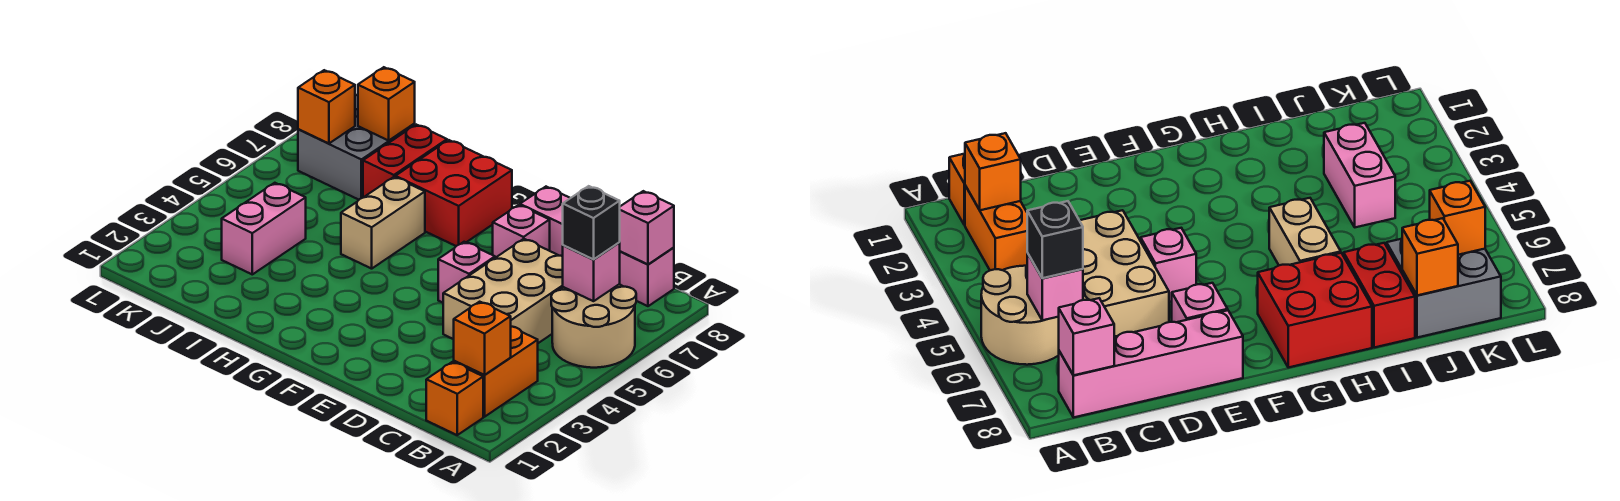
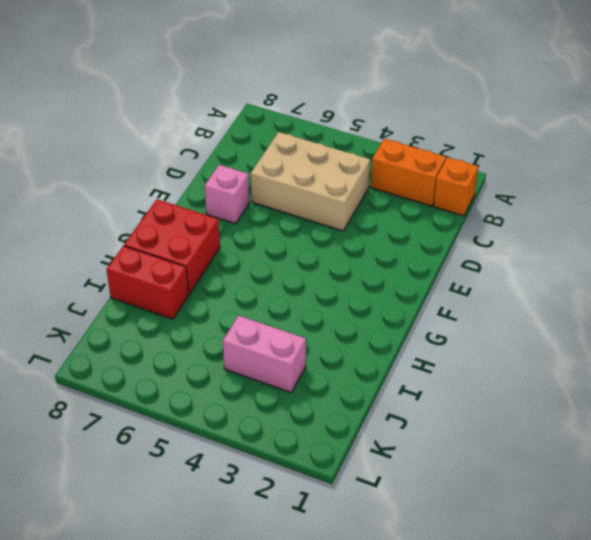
none -> tan 2x2 round brick [551,284,636,368]
none -> pink 1x4 brick [520,187,674,306]
none -> pink 1x1 brick [438,242,495,303]

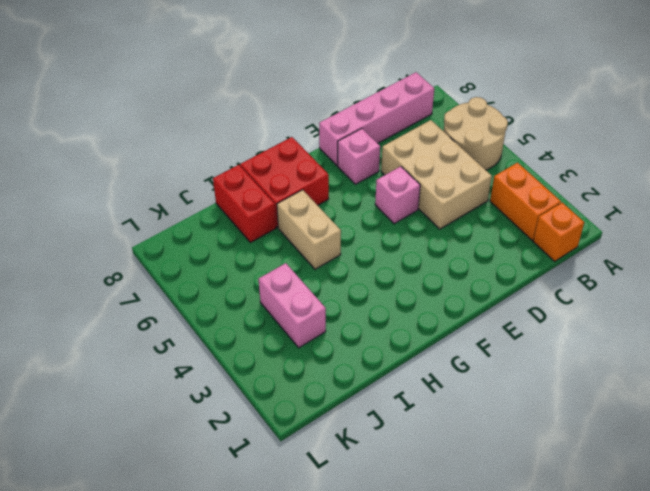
none -> grey 2x2 brick [298,95,415,200]
none -> orange 1x1 brick [454,302,511,375]
none -> pink 1x1 brick [563,243,620,301]

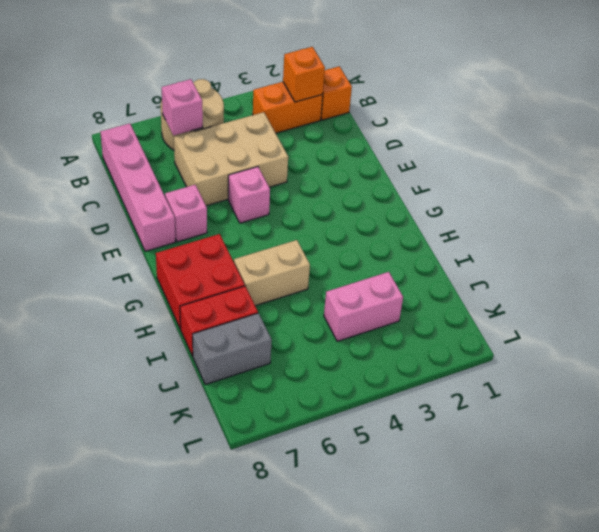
grey 1x2 brick [193,313,272,385] -> grey 2x2 brick [298,95,415,200]
none -> pink 1x1 brick [619,191,674,264]
none -> orange 1x1 brick [358,67,415,141]
none -> orange 1x1 brick [298,70,355,143]

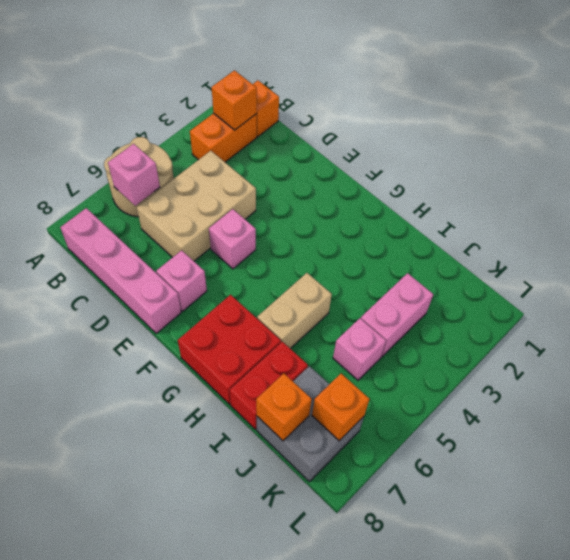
pink 1x1 brick [333,318,386,380] -> pink 1x1 brick moved to [619,191,674,264]
none -> black 1x1 brick [563,186,620,259]

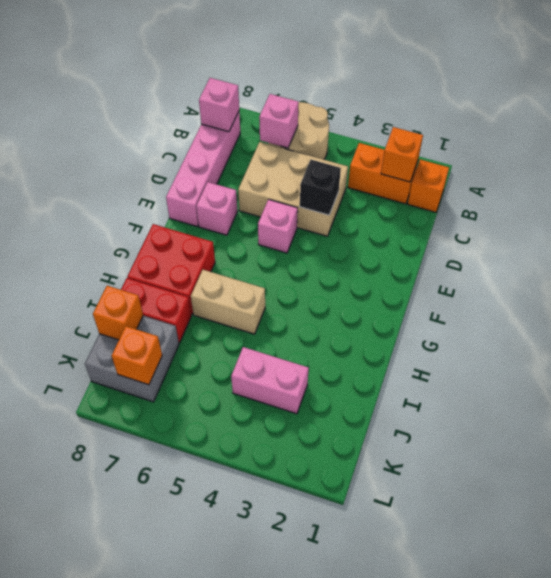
black 1x1 brick [300,160,341,215] -> black 1x1 brick moved to [563,186,620,259]

